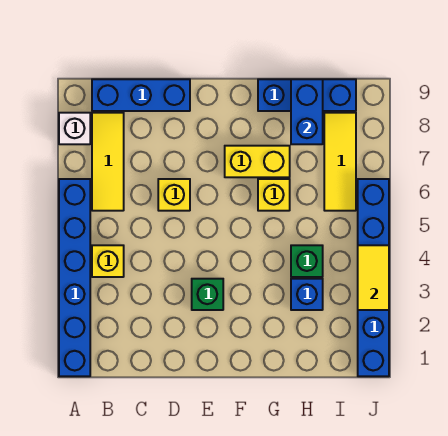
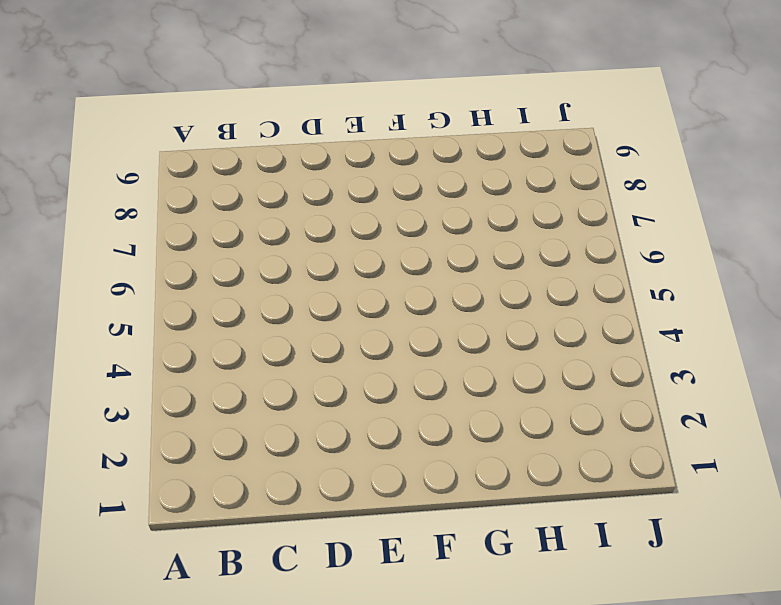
none -> blue 1x6 brick [59,179,90,376]
none -> white 1x1 brick [59,113,90,144]
none -> yellow 1x1 brick [92,245,124,277]

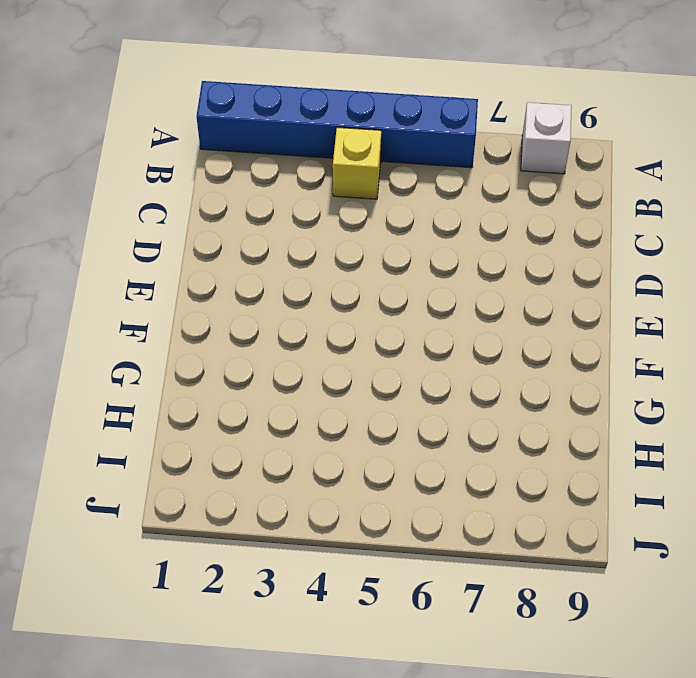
none -> yellow 1x3 tile [92,113,124,211]
none -> blue 1x3 brick [92,79,190,111]
none -> yellow 1x1 brick [158,179,190,211]

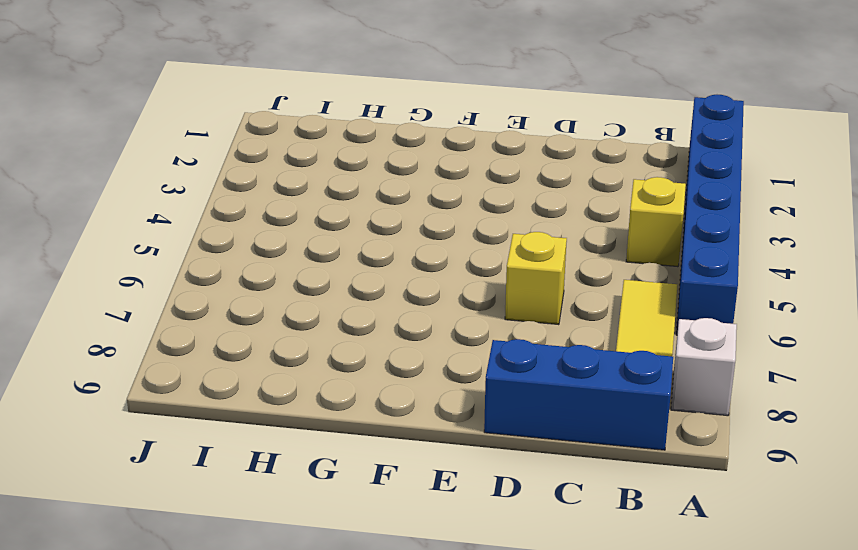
none -> green 1x1 brick [192,279,223,310]
none -> yellow 1x2 brick [225,146,290,177]
none -> yellow 1x1 brick [258,179,290,211]

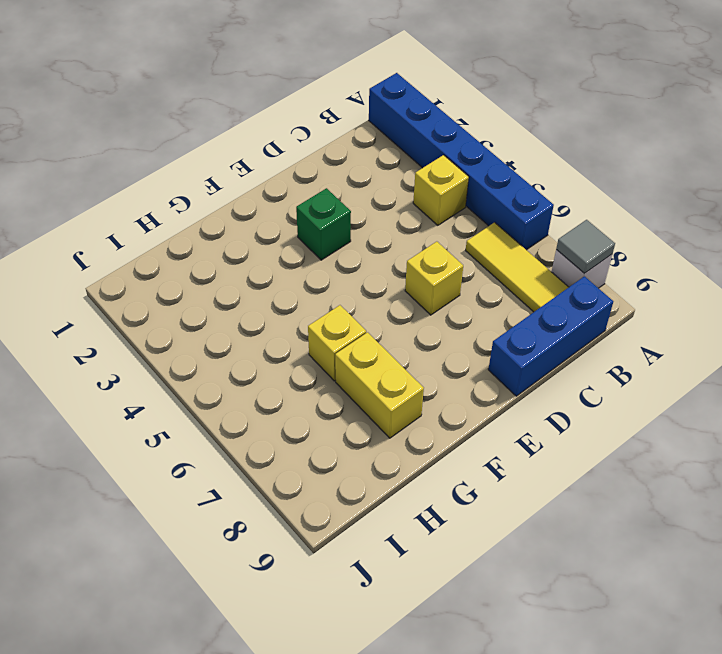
grey 1x1 tile [556,220,615,274] -> none
yellow 1x2 brick [335,332,424,438] -> yellow 1x2 brick turned to [225,146,290,177]
none -> blue 1x3 brick [258,79,356,111]
none -> blue 1x1 brick [291,279,323,310]
none -> green 1x1 brick [291,245,323,277]

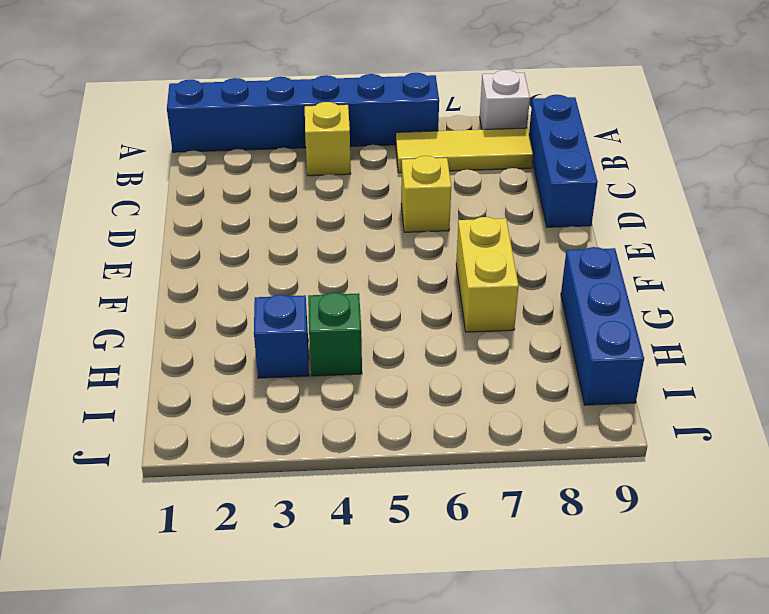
none -> green 1x1 brick [192,279,223,310]
none -> yellow 1x1 brick [258,179,290,211]
none -> yellow 1x3 tile [324,113,356,211]

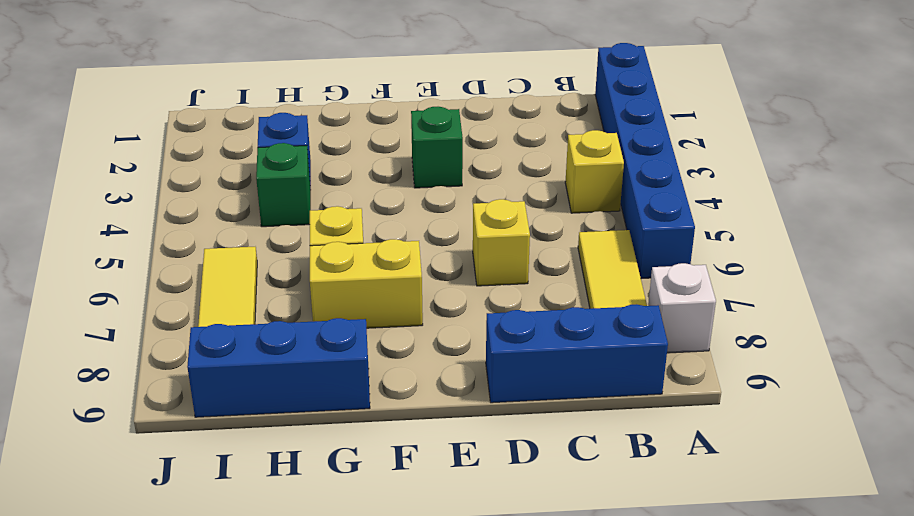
none -> blue 1x6 brick [358,179,389,376]
none -> blue 1x2 brick [291,79,323,144]
none -> yellow 1x2 tile [358,245,389,310]

